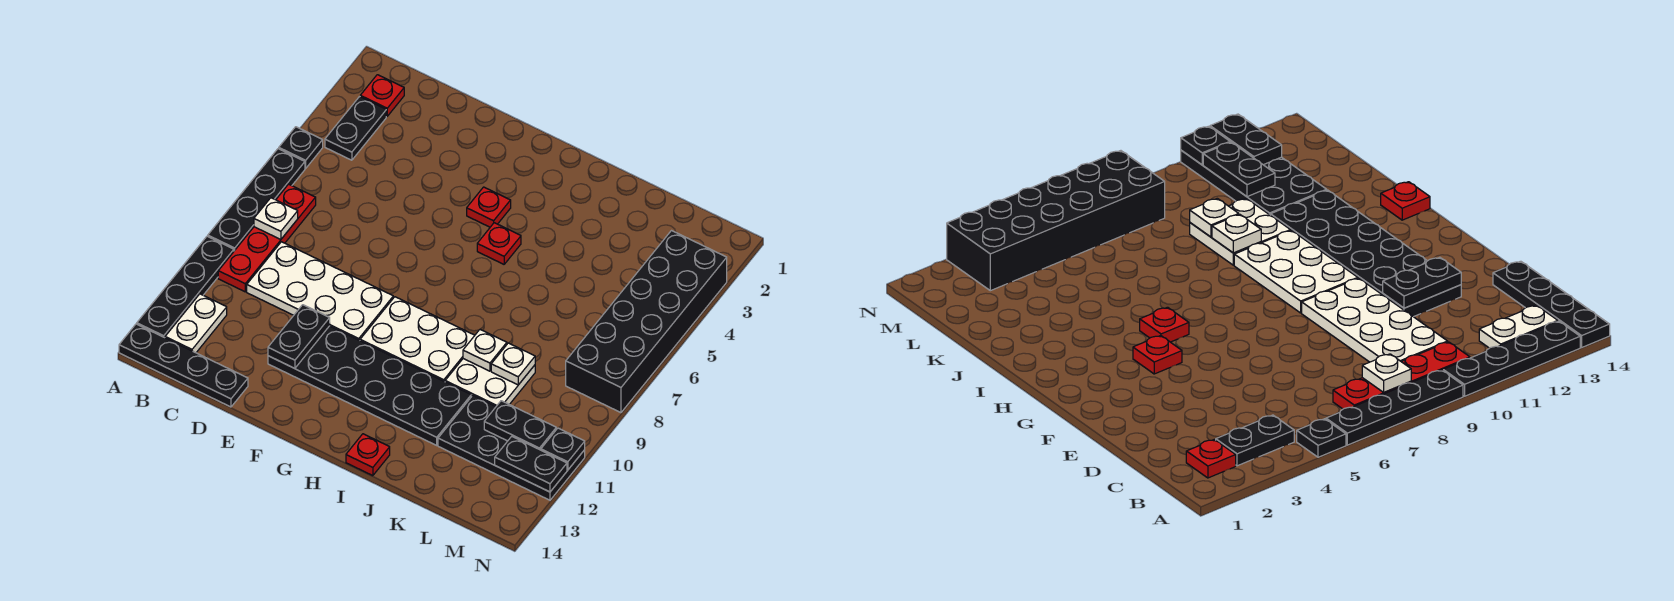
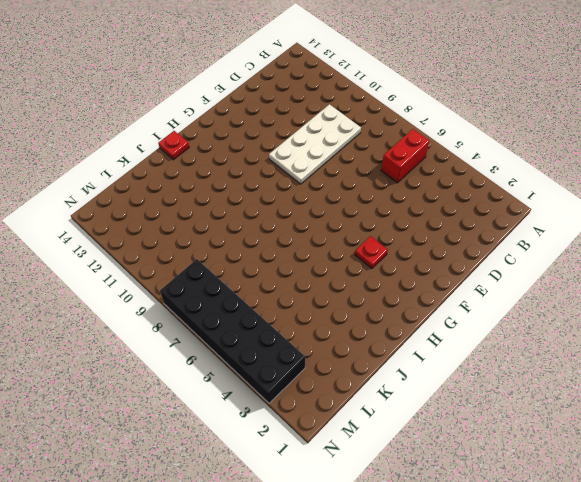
red 1x2 brick [381,129,430,183] -> none
none -> black 1x1 plate [279,127,323,168]
none -> black 1x4 plate [208,149,305,251]
none -> black 1x4 plate [137,236,234,338]

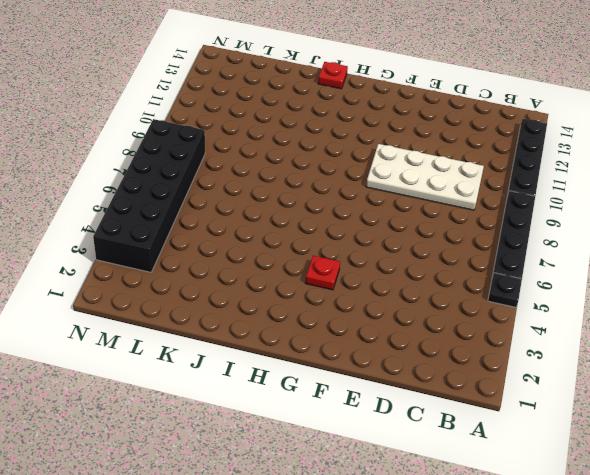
none -> black 1x4 plate [119,324,248,407]
none -> red 1x1 plate [360,75,404,116]
none -> black 1x2 plate [325,97,386,160]

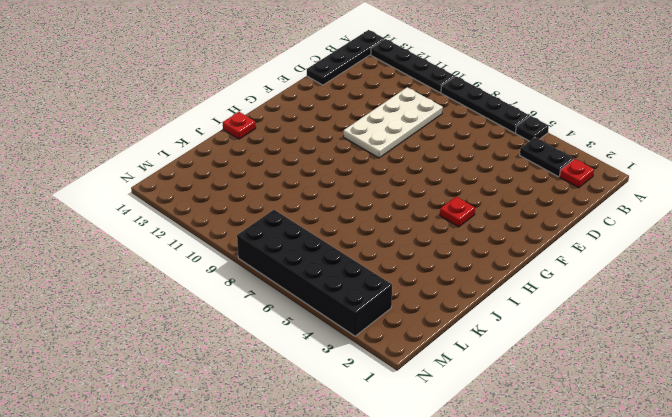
none -> red 1x4 plate [218,184,316,292]
none -> white 1x2 plate [165,294,227,353]
none -> black 2x6 plate [268,326,471,445]

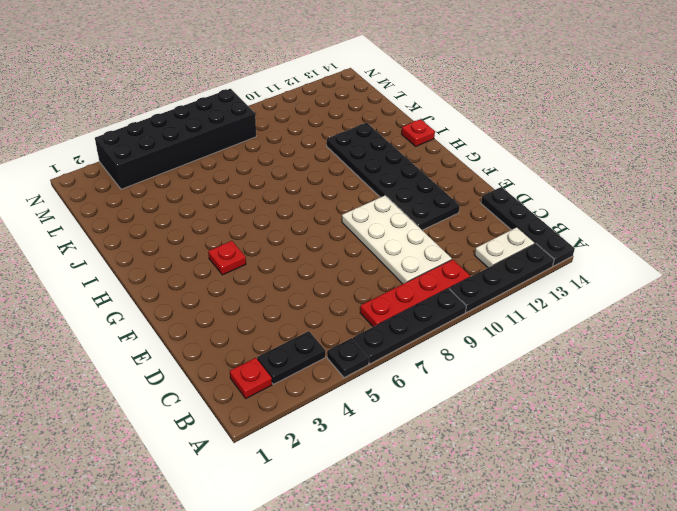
none -> white 2x3 plate [360,297,475,382]
none -> red 1x1 plate [477,223,521,264]
none -> white 2x2 plate [445,359,535,406]

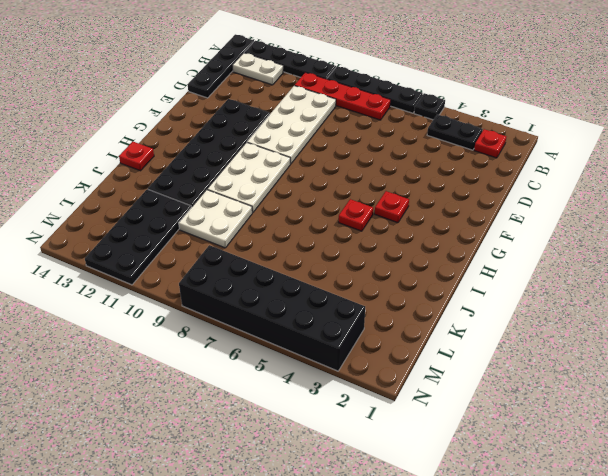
none -> white 1x1 plate [254,198,298,240]
none -> black 1x2 plate [268,305,330,369]
none -> white 1x1 plate [463,330,507,371]

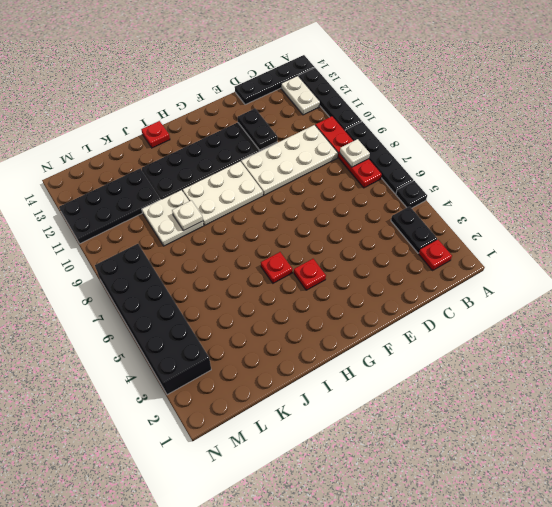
none -> white 1x1 plate [491,343,535,385]
none -> black 1x2 plate [484,401,556,450]
none -> black 1x2 plate [495,436,567,492]

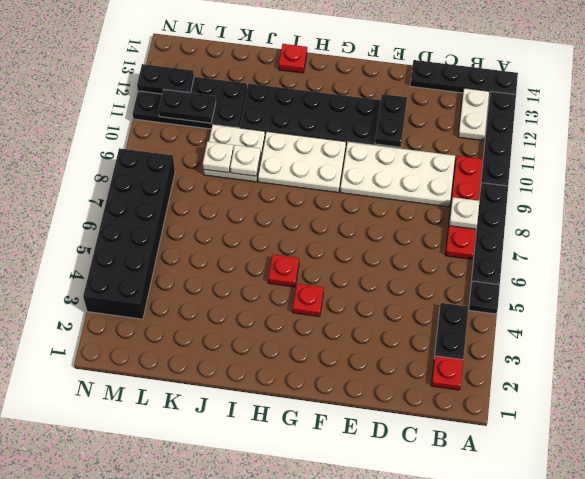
none -> black 1x1 plate [541,428,585,470]

